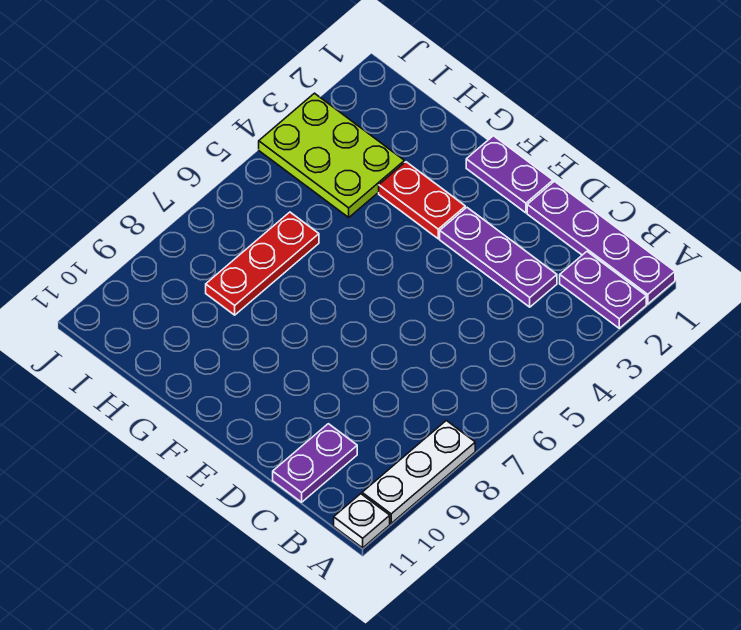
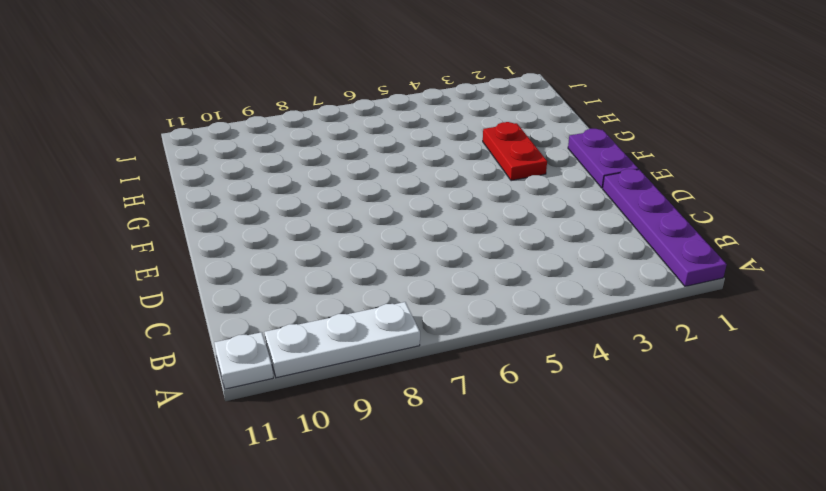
none -> purple 1x2 plate [560,252,646,328]
none -> purple 1x3 plate [440,208,557,307]

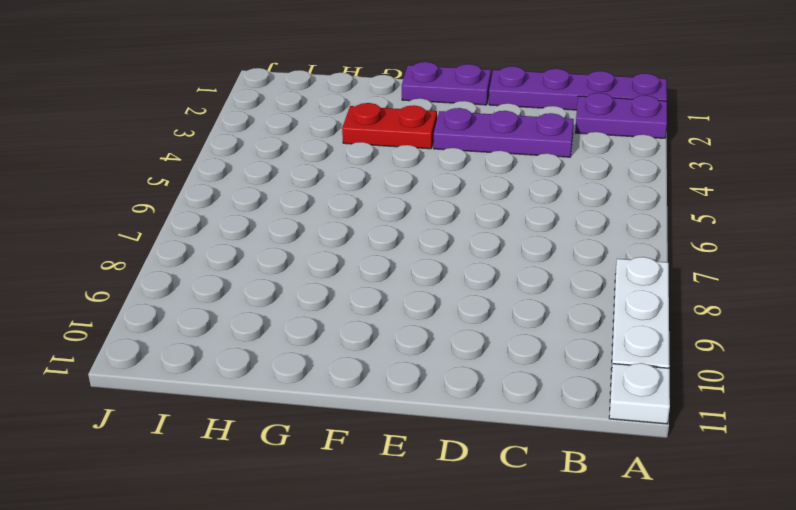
none -> purple 1x2 plate [273,424,357,502]
none -> lime 2x3 plate [259,93,404,217]

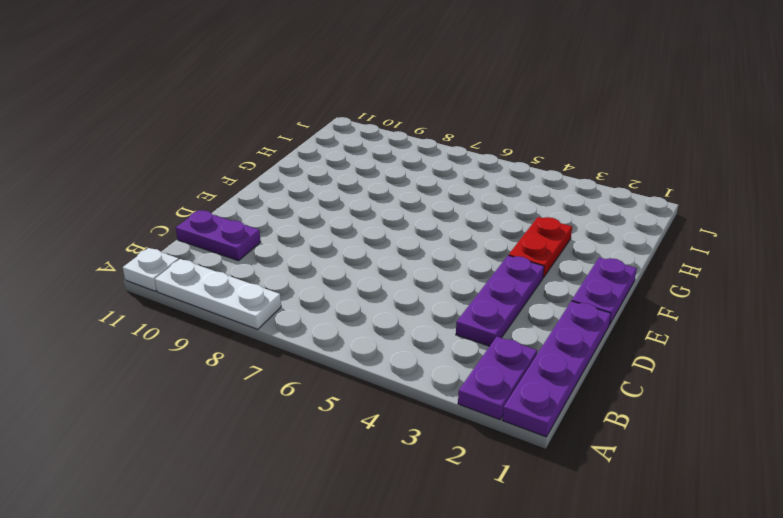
none -> lime 2x3 plate [259,93,404,217]
none -> red 1x3 plate [206,212,319,315]

